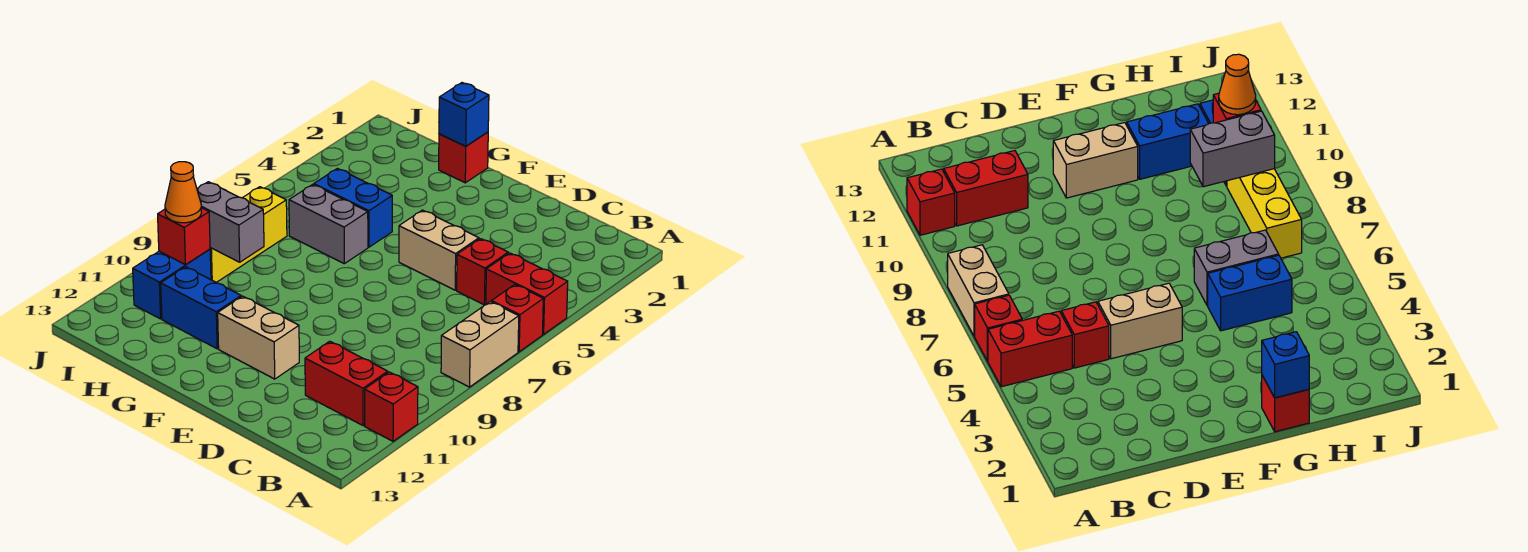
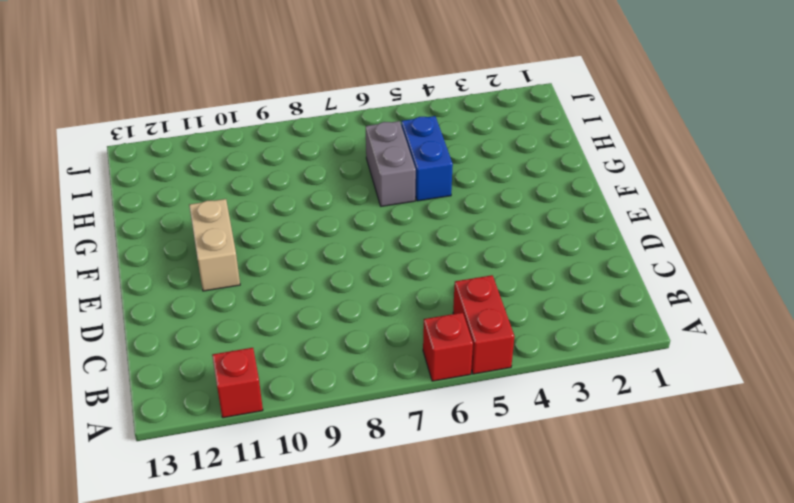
none -> tan 1x2 brick [441,302,519,387]
none -> red 1x2 brick [305,341,388,425]
none -> red 1x1 brick [457,239,508,305]

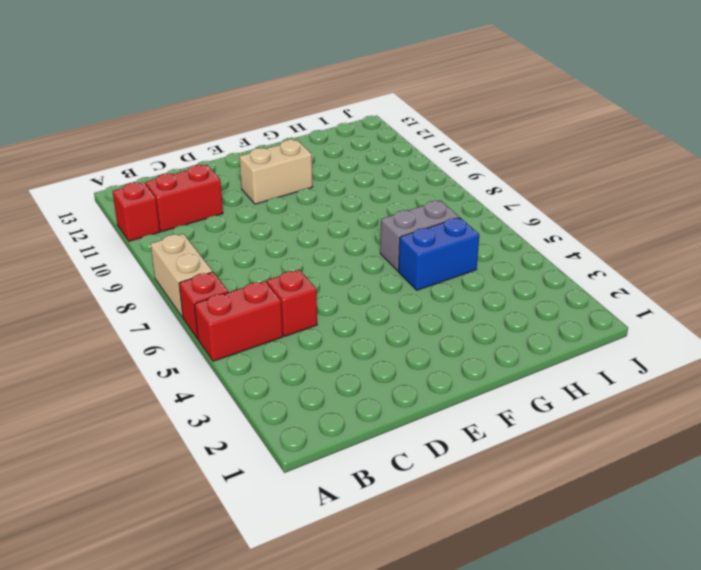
none -> tan 1x2 brick [399,210,479,290]
none -> red 1x1 brick [439,132,488,183]
none -> blue 1x2 brick [161,267,241,349]

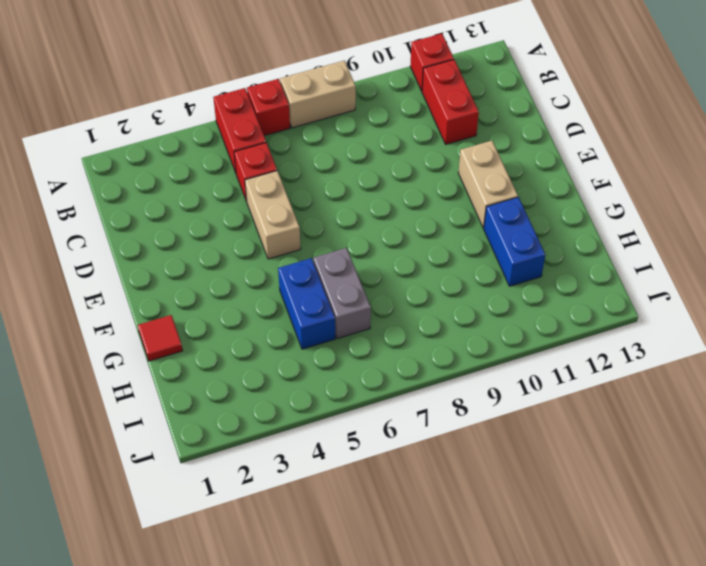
red 1x1 tile [138,315,183,361] -> red 1x1 brick [439,132,488,183]
none -> yellow 1x3 brick [210,187,287,282]
none -> blue 1x2 brick [133,249,211,319]
none -> blue 1x1 brick [439,83,489,146]

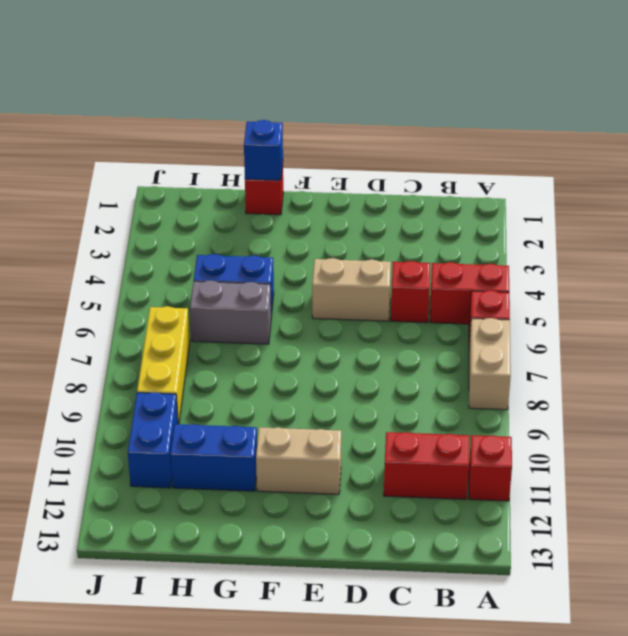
none -> grey 1x2 brick [197,182,264,262]
none -> red 1x1 brick [158,208,210,265]
none -> orange 1x1 cone [165,162,202,223]

